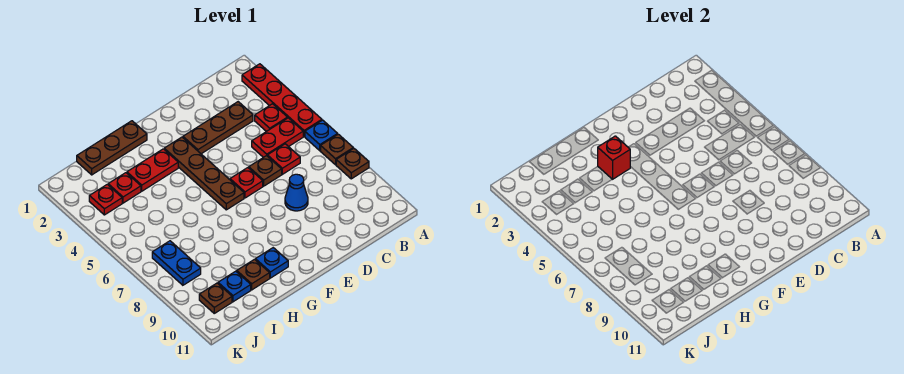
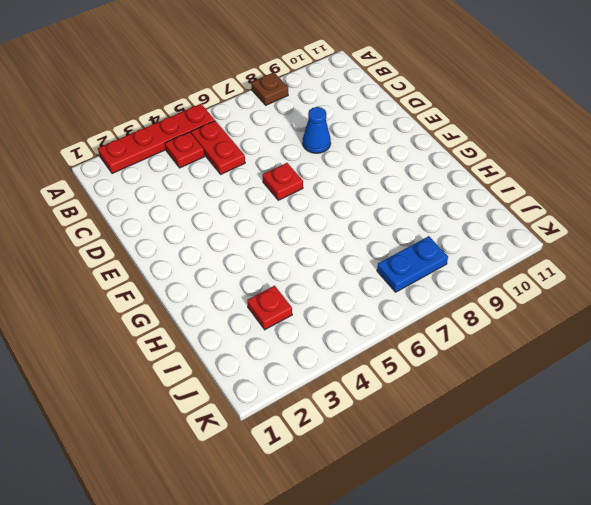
none -> blue 1x1 plate [305,120,338,151]
none -> brown 1x1 plate [321,134,353,165]
none -> brown 1x3 plate [183,102,253,154]

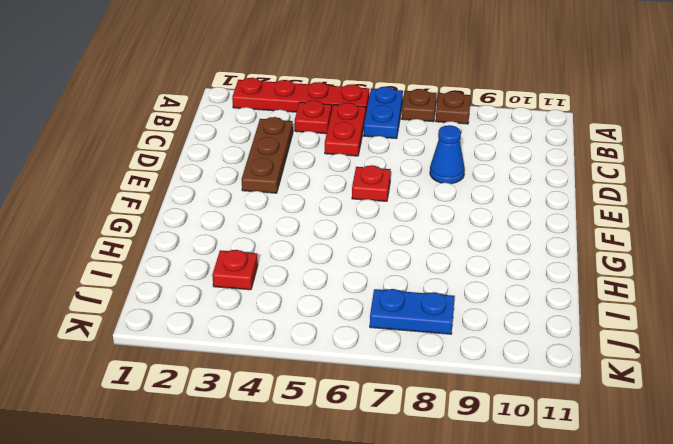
blue 1x2 plate [364,87,403,139] -> blue 1x1 plate [305,120,338,151]
none -> red 1x1 plate [267,144,300,174]
none -> brown 1x1 plate [249,156,282,186]
none -> brown 1x4 plate [164,137,244,210]

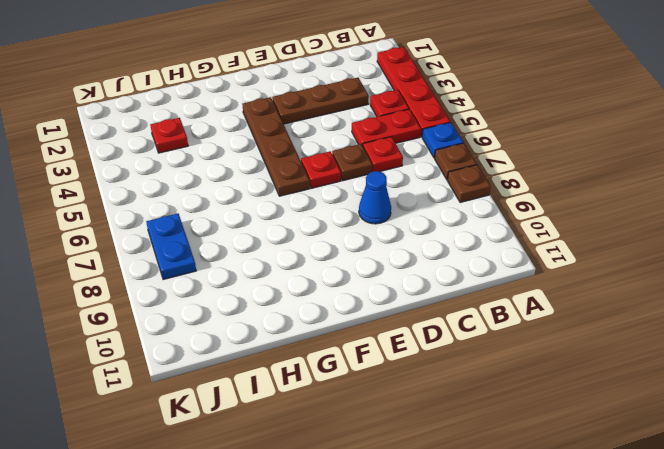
none -> brown 1x3 plate [77,121,147,175]
none -> red 1x2 plate [127,149,178,191]
none -> blue 1x1 plate [255,248,288,278]

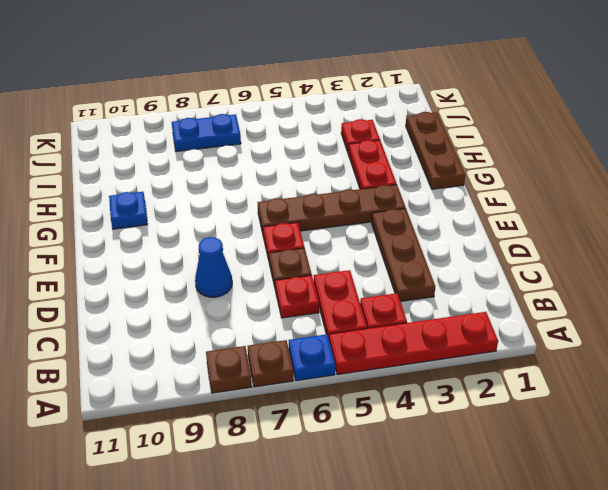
none -> brown 1x1 plate [237,259,270,290]
none -> blue 1x1 plate [218,271,251,302]
none -> red 1x1 plate [89,184,122,215]

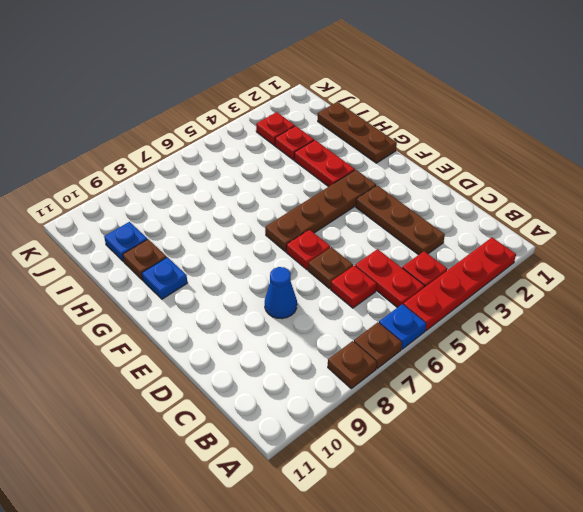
none -> blue 1x2 plate [152,241,201,285]
none -> brown 1x1 plate [199,283,232,313]
none -> red 1x1 brick [598,136,630,179]

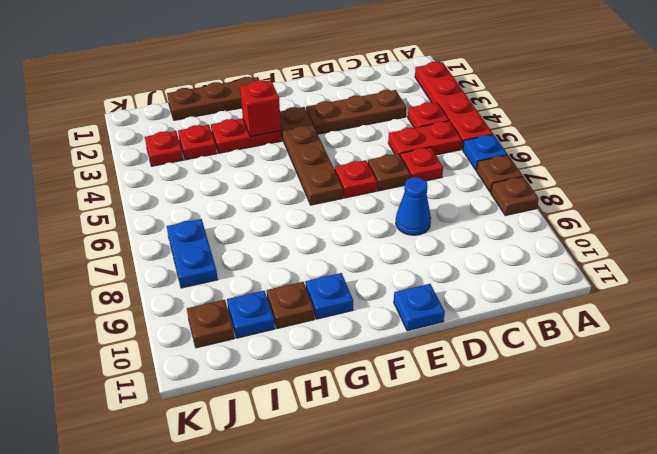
blue 1x1 plate [394,284,445,331] -> none

